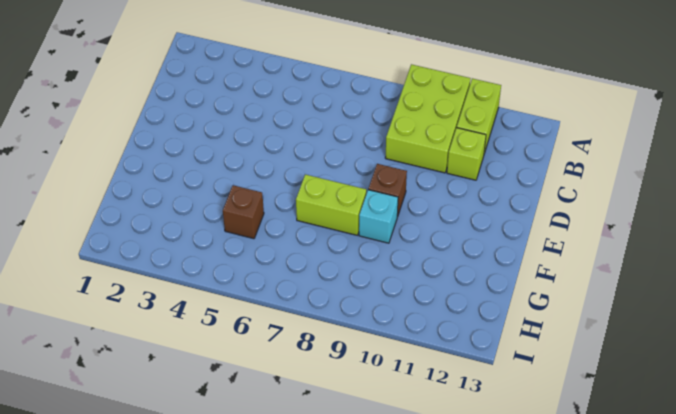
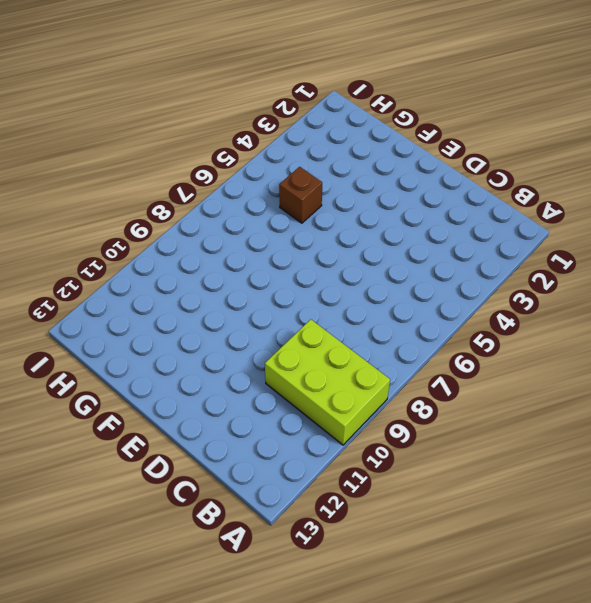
none -> lime 1x2 brick [457,78,501,153]
none -> lime 1x1 brick [447,128,486,180]

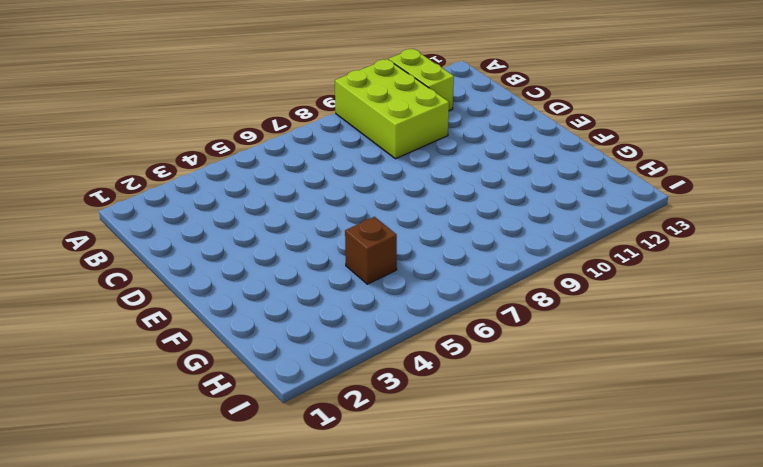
none -> lime 1x1 brick [447,128,486,180]
none -> brown 1x1 brick [368,164,407,217]

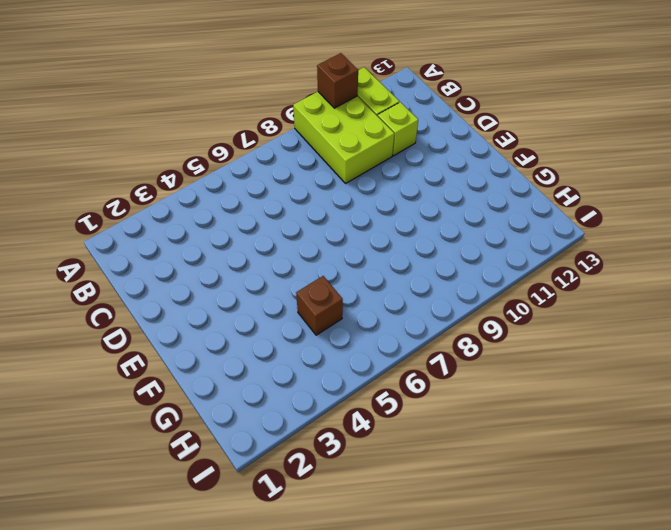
brown 1x1 brick [317,53,358,108] -> brown 1x1 brick moved to [368,164,407,217]
none -> lime 1x2 brick [296,174,366,235]
none -> cyan 1x1 brick [359,190,398,243]

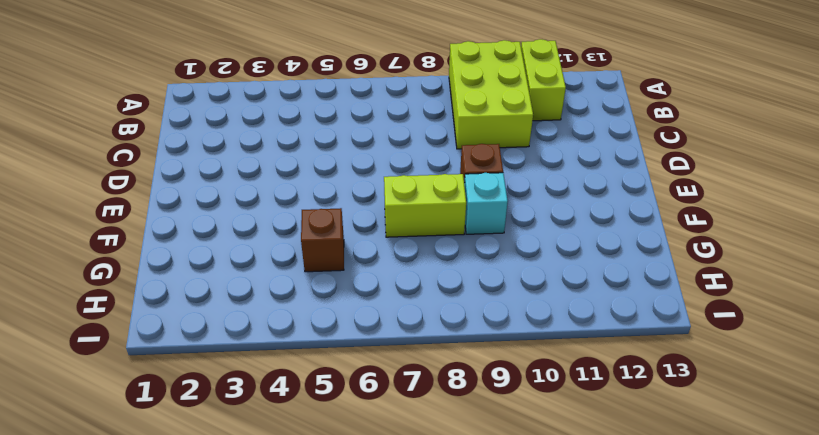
none -> lime 1x1 brick [447,128,486,180]

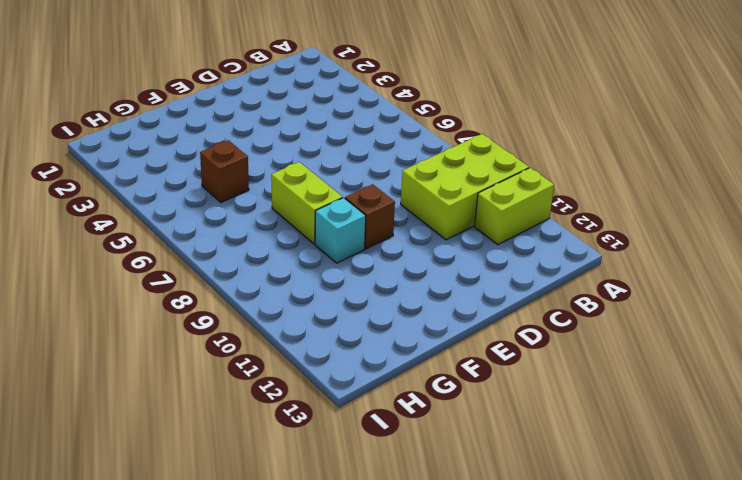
none -> lime 1x1 brick [447,128,486,180]

